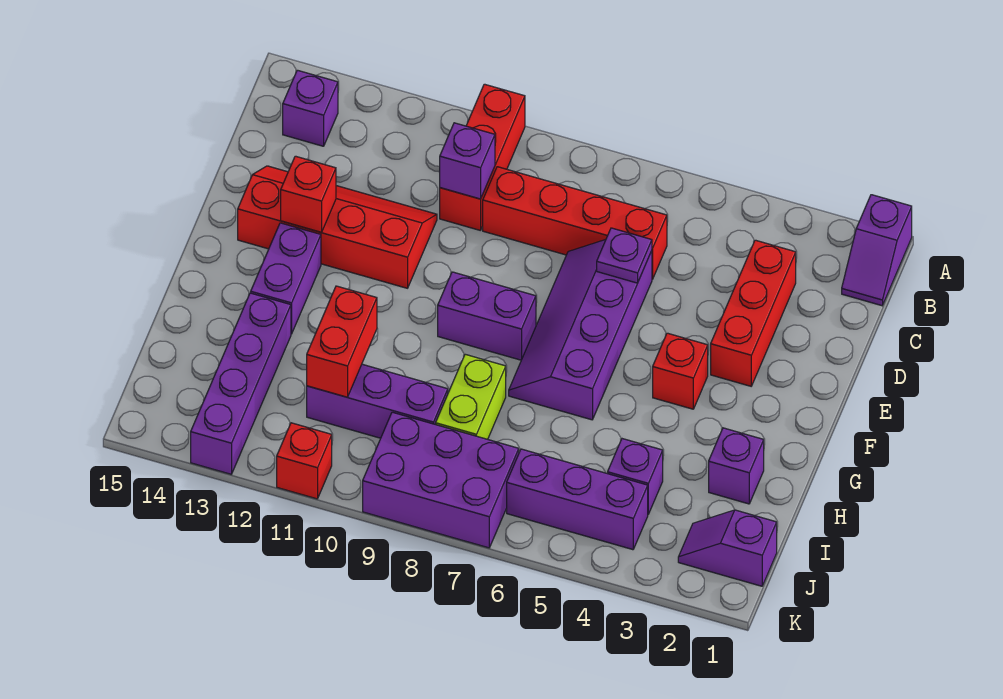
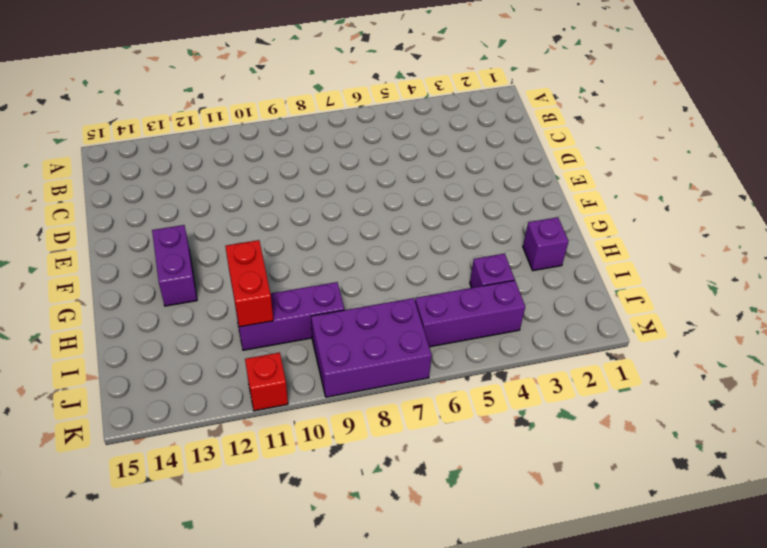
none -> purple 1x2 slope [842,195,912,306]
none -> red 1x3 brick [440,84,525,230]
none -> purple 1x1 brick [283,70,338,146]

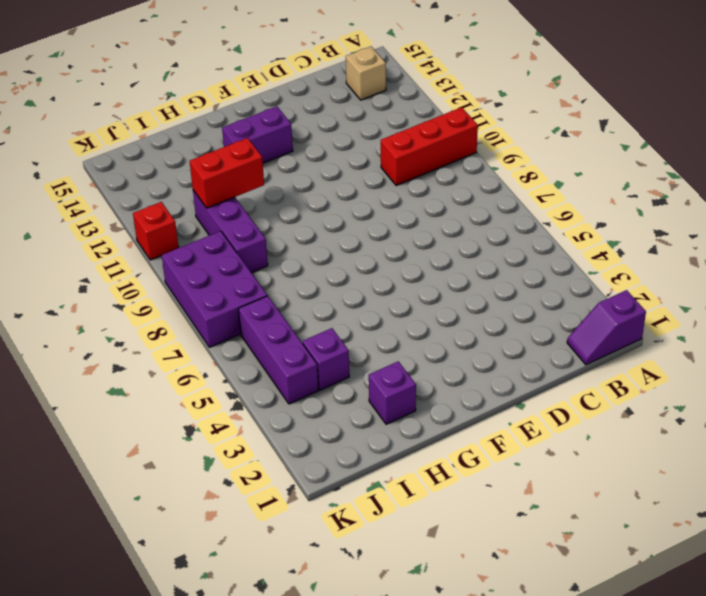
tan 1x1 brick [346,46,386,100] -> purple 1x1 brick [283,70,338,146]
none -> red 1x3 brick [711,240,796,386]
none -> red 1x4 brick [483,167,667,279]
none -> purple 2x4 slope [509,240,652,420]

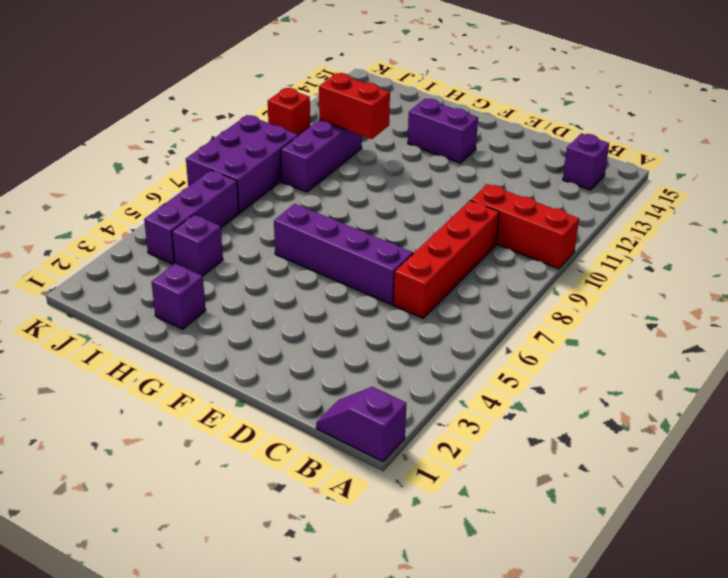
none -> red 1x3 brick [711,240,796,386]
none -> red 2x4 slope [238,166,437,288]
none -> red 1x1 brick [653,333,708,409]

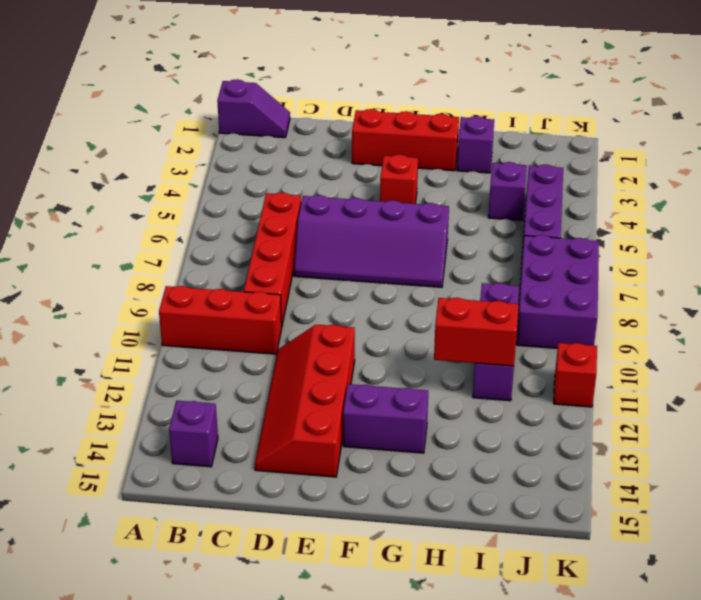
red 1x3 brick [352,109,459,171] -> red 1x3 brick moved to [711,240,796,386]
none -> purple 1x2 brick [438,272,536,360]
none -> lime 1x2 brick [436,354,506,439]
none -> purple 1x4 brick [191,293,291,474]

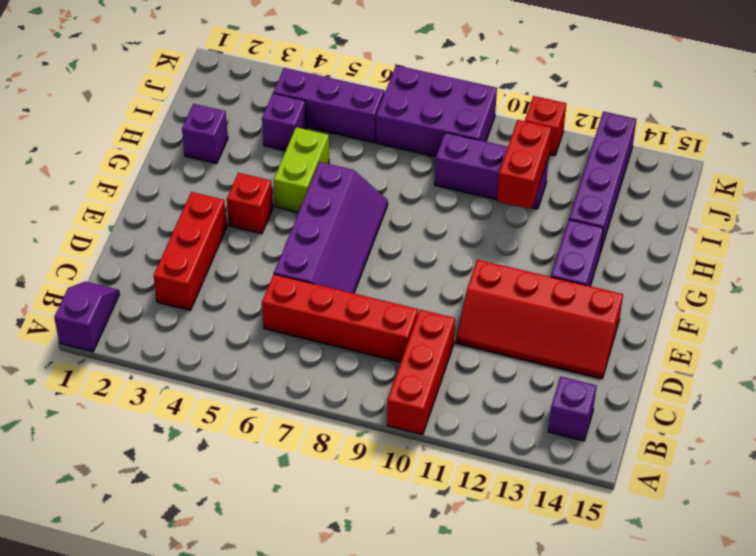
lime 1x2 brick [274,127,329,212] -> lime 1x2 brick moved to [436,354,506,439]
none -> purple 1x2 brick [438,272,536,360]
none -> purple 1x2 slope [678,510,777,586]
none -> purple 1x1 brick [440,123,495,199]

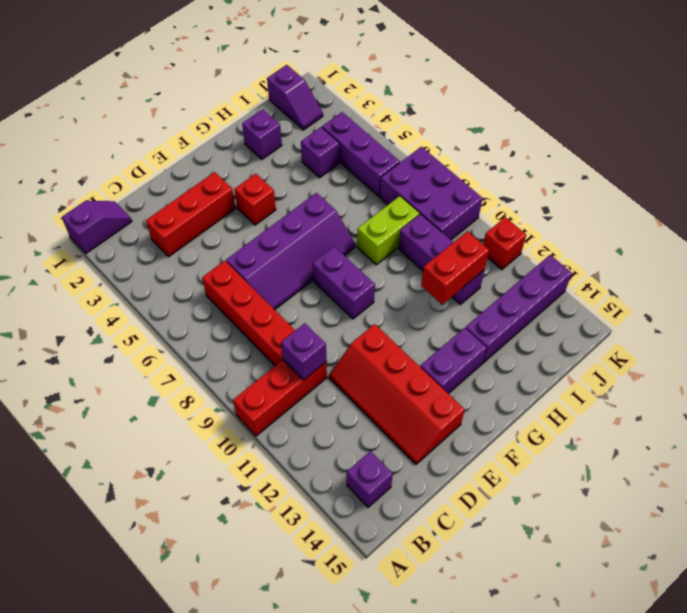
none -> purple 1x1 plate [597,228,652,283]
none -> red 1x1 brick [281,156,336,232]

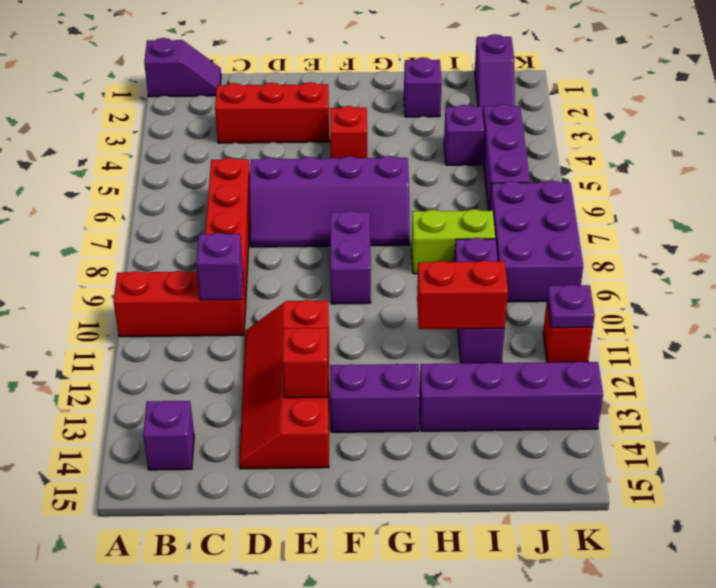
purple 1x1 plate [547,285,595,328] -> purple 1x1 plate moved to [597,228,652,283]

